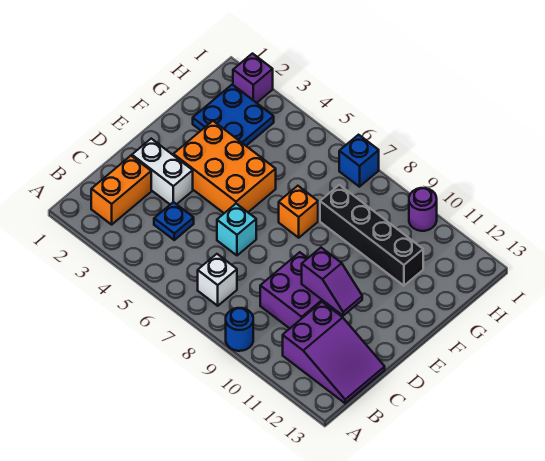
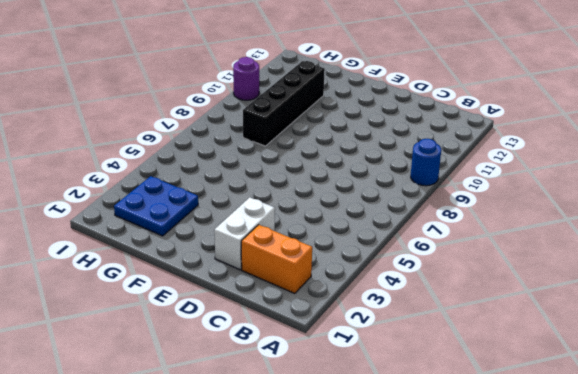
none -> white 1x1 brick [198,254,237,306]
none -> purple 2x3 slope [283,302,385,403]
none -> blue 1x1 plate [154,202,194,240]

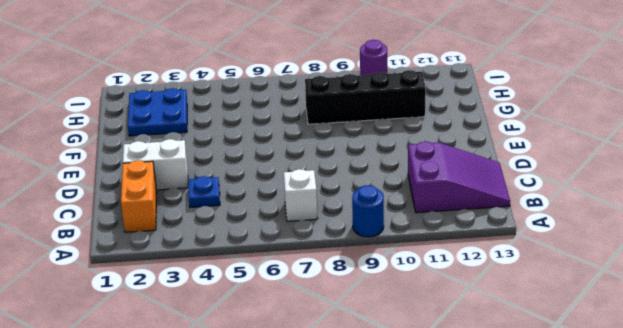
none -> purple 2x2 brick [260,252,335,328]
none -> cyan 1x1 brick [217,204,256,255]
none -> orange 2x3 brick [173,121,276,213]

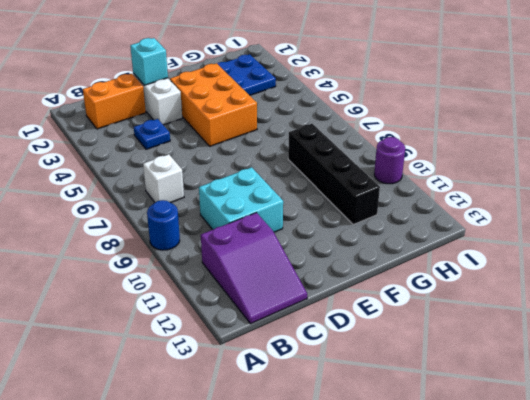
cyan 2x2 brick [199,167,283,232] -> purple 2x2 brick [260,252,335,328]
cyan 1x1 brick [130,38,168,85] -> cyan 1x1 brick moved to [217,204,256,255]
none -> orange 1x1 brick [279,186,318,238]
none -> purple 1x1 brick [233,54,273,103]
none -> blue 1x1 brick [339,135,379,187]

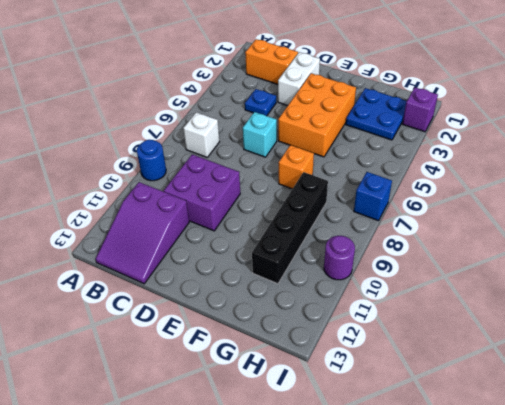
none -> purple 1x2 slope [302,248,362,316]

